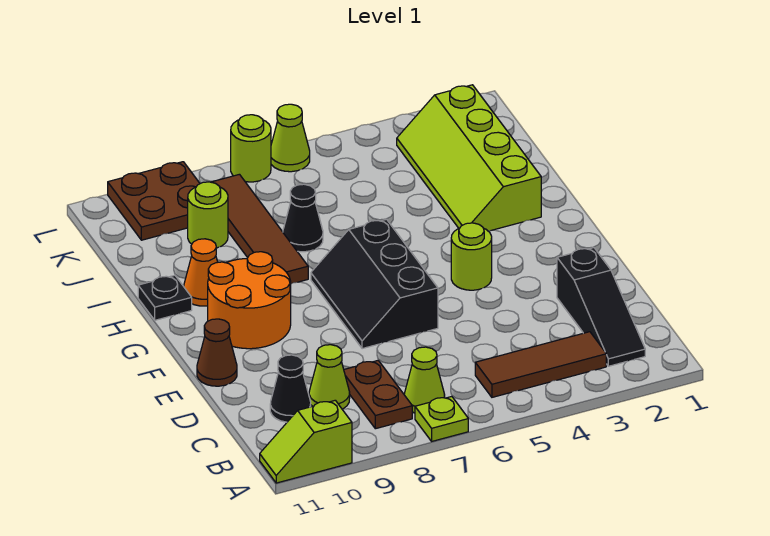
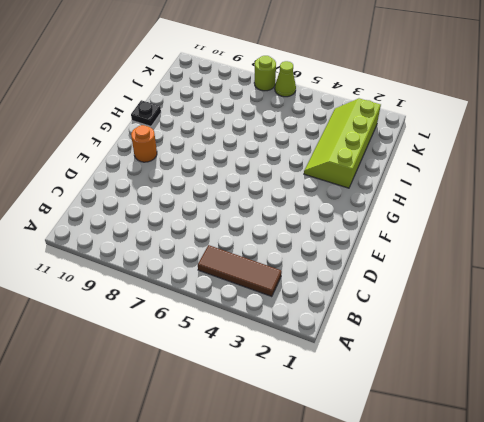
orange 1x1 round brick [131,125,157,162] -> orange 2x2 round brick [208,252,291,349]
none -> lime 1x1 plate [415,397,468,441]
none -> lime 1x2 slope [260,400,352,483]
none -> black 1x3 slope [557,248,645,366]

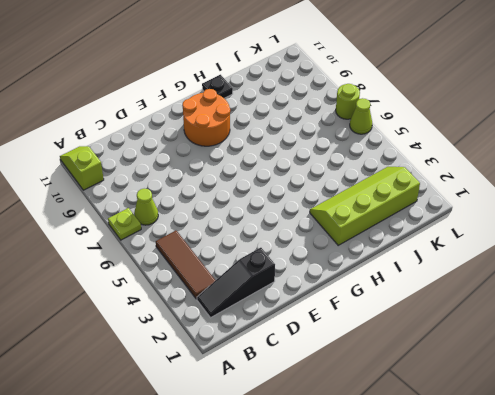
none -> brown 1x2 plate [344,361,412,429]
none -> lime 1x1 cone [309,345,350,409]
none -> black 1x1 cone [270,355,311,422]

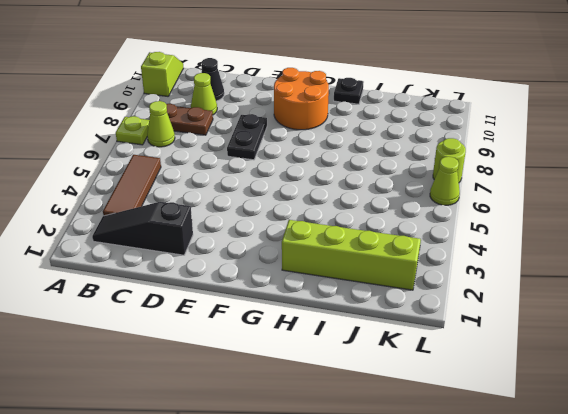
black 1x2 plate [227,114,267,160] -> black 2x3 slope [311,219,438,349]
none -> brown 1x1 cone [197,319,237,386]
none -> lime 1x1 round brick [451,223,492,290]
none -> brown 1x4 tile [212,174,308,284]

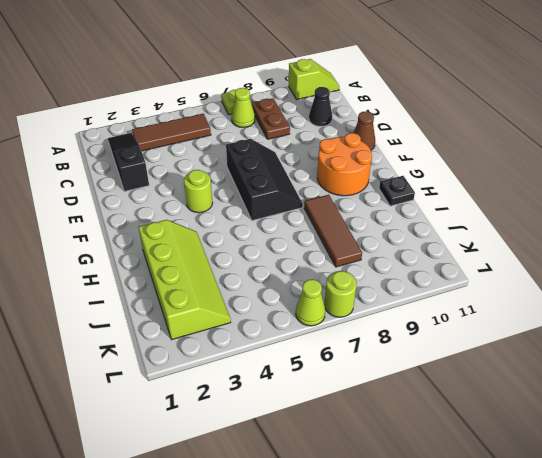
brown 1x3 tile [304,195,362,267] -> brown 1x4 tile [212,174,308,284]
none -> lime 1x1 cone [309,345,350,409]
none -> orange 1x1 cone [184,239,218,306]
none -> black 1x1 cone [283,184,323,252]

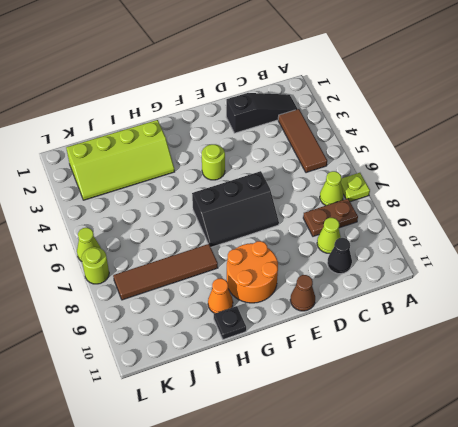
none -> lime 1x2 slope [260,400,352,483]
none -> black 1x1 cone [283,184,323,252]
none -> lime 1x1 round brick [188,182,228,248]

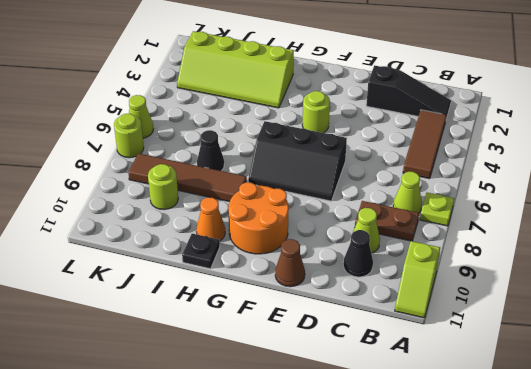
none -> brown 2x2 plate [108,162,200,240]

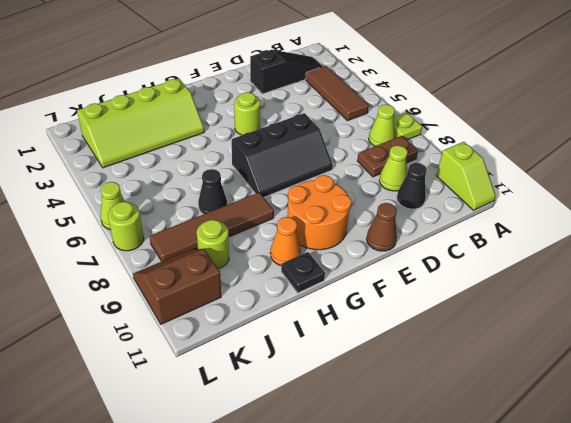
brown 2x2 slope [133,249,221,324] -> brown 2x2 plate [108,162,200,240]

